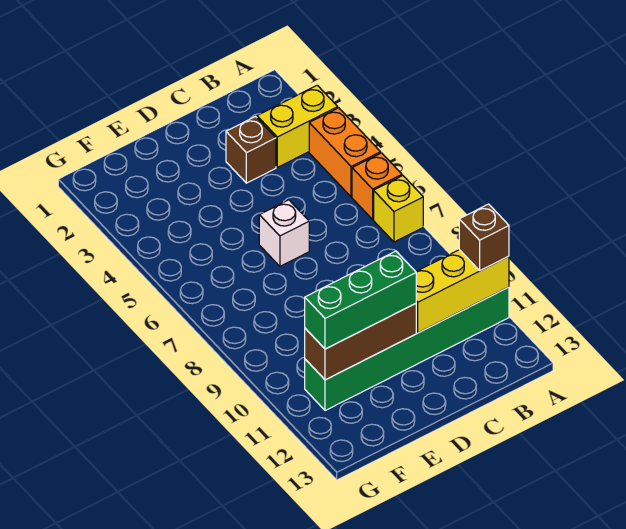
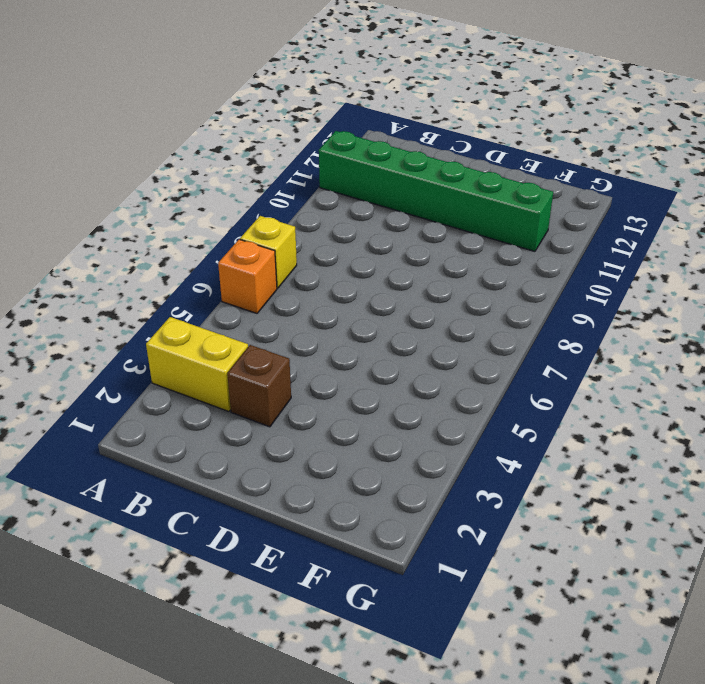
none -> orange 1x2 brick [309,108,381,197]
none -> white 1x1 brick [259,200,309,266]

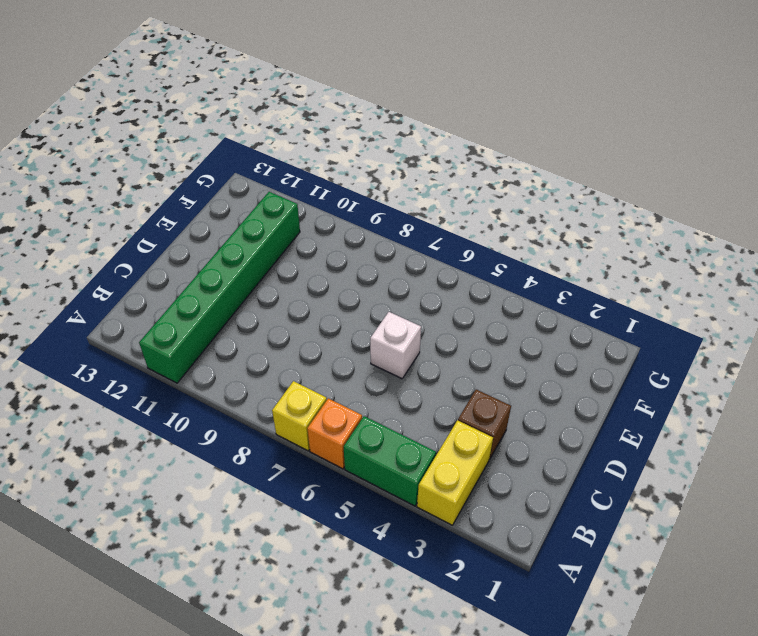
green 1x2 brick [344,416,436,506] -> orange 1x2 brick [309,108,381,197]
none -> yellow 1x3 brick [416,250,509,333]
none -> brown 1x3 brick [305,304,416,380]

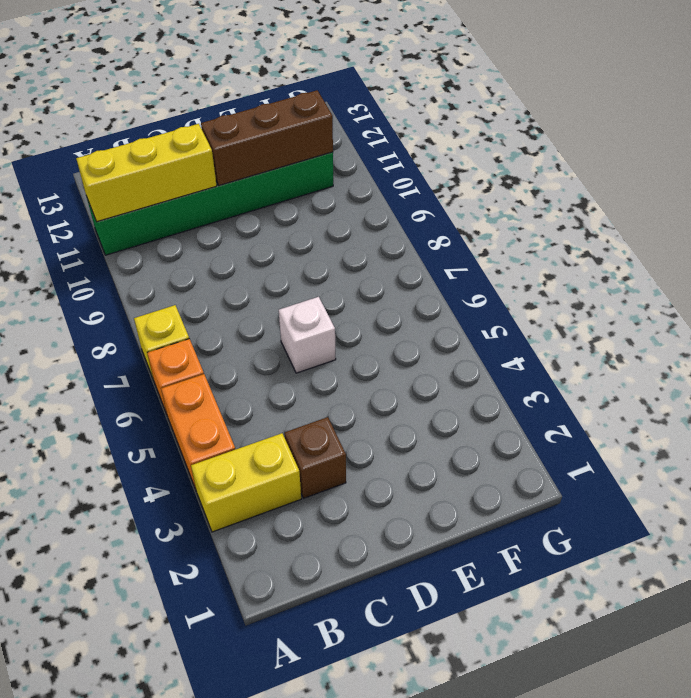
none -> brown 1x1 brick [459,204,509,271]
none -> green 1x3 brick [305,251,416,349]

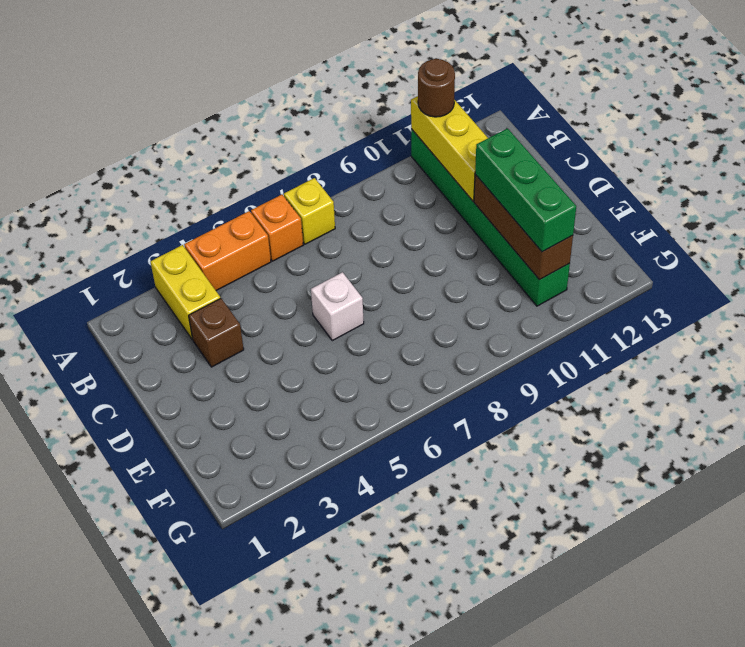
brown 1x1 round brick [418,59,455,117] -> brown 1x1 brick [459,204,509,271]

